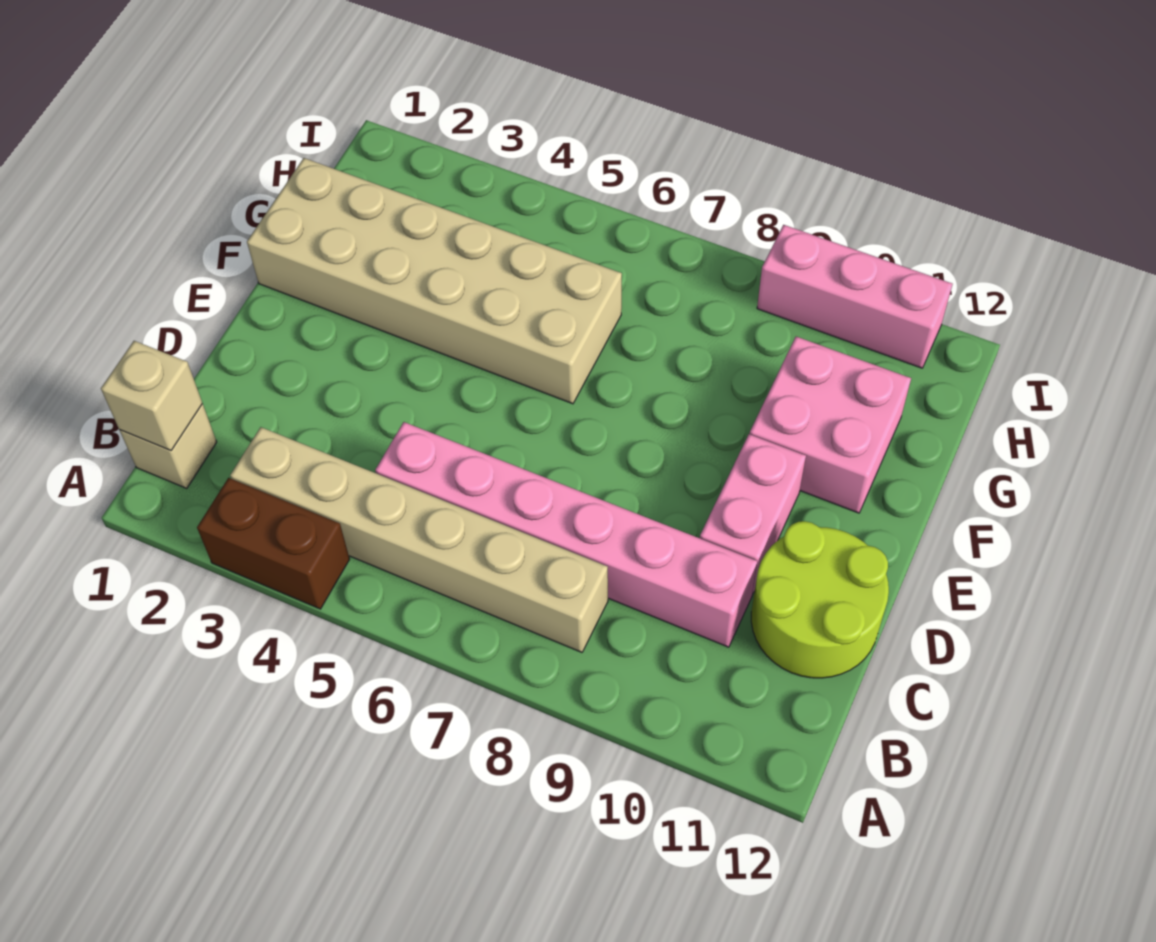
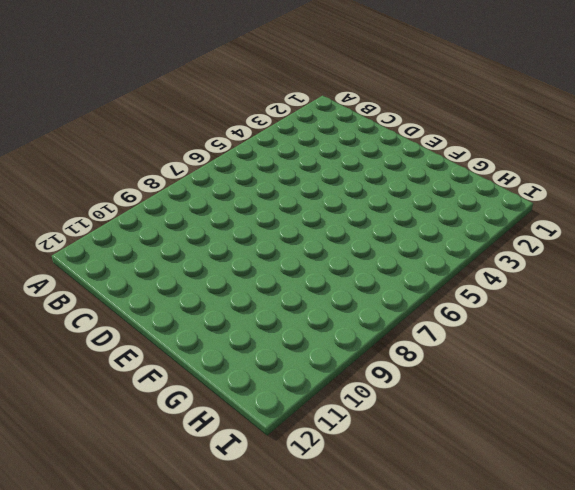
none -> brown 1x2 brick [197,478,350,609]
none -> tan 1x1 brick [120,404,217,488]

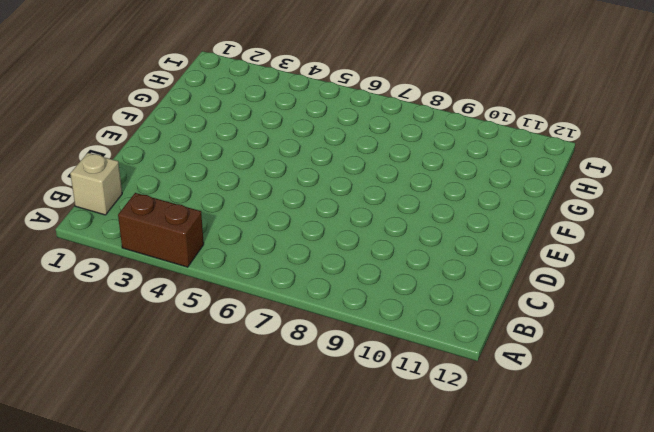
none -> tan 1x6 brick [230,427,608,652]
none -> pink 1x6 brick [375,422,757,647]

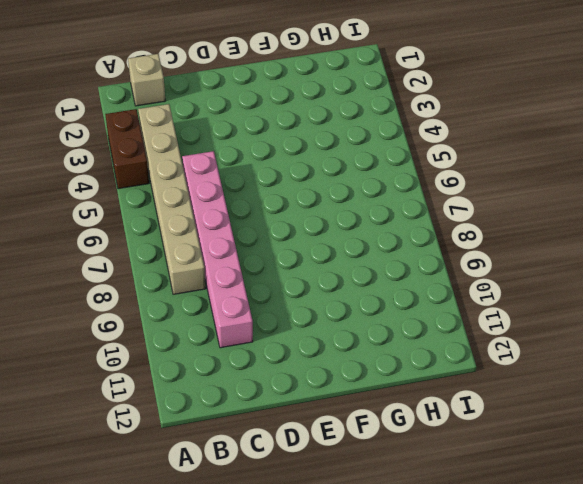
none -> lime 2x2 round brick [751,521,889,678]
none -> pink 1x2 brick [700,434,806,593]

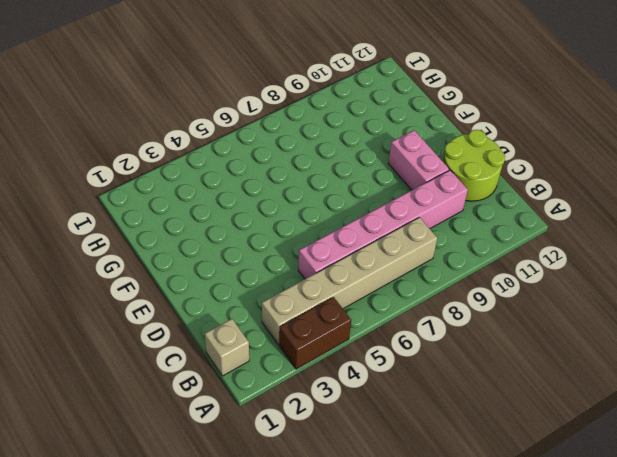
none -> tan 2x6 brick [247,158,622,404]
none -> pink 2x2 brick [750,337,911,513]

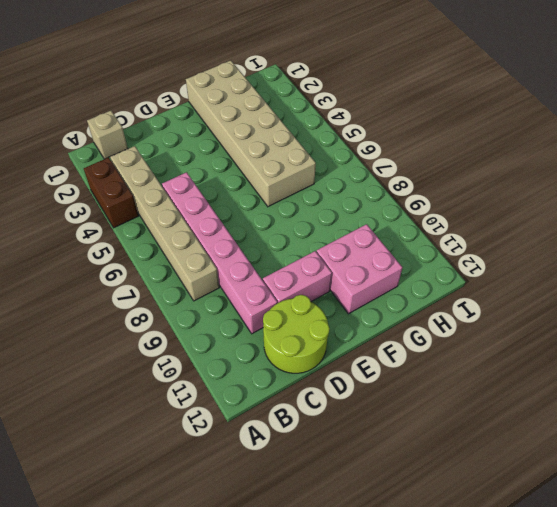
none -> pink 1x3 brick [757,225,952,368]
none -> tan 1x1 brick [101,341,202,451]

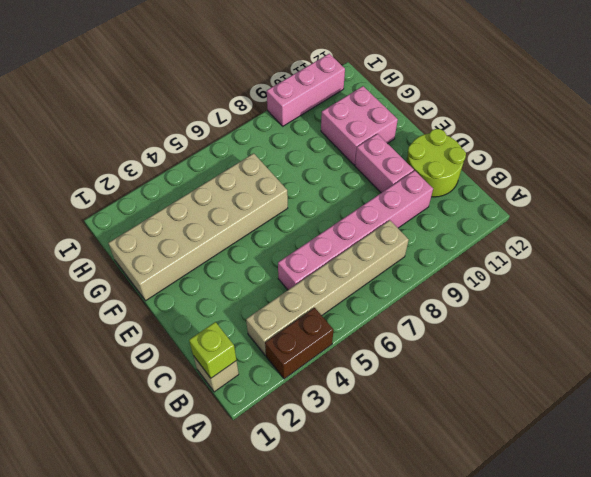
lime 1x1 brick [189,322,236,378] -> tan 1x1 brick [101,341,202,451]

